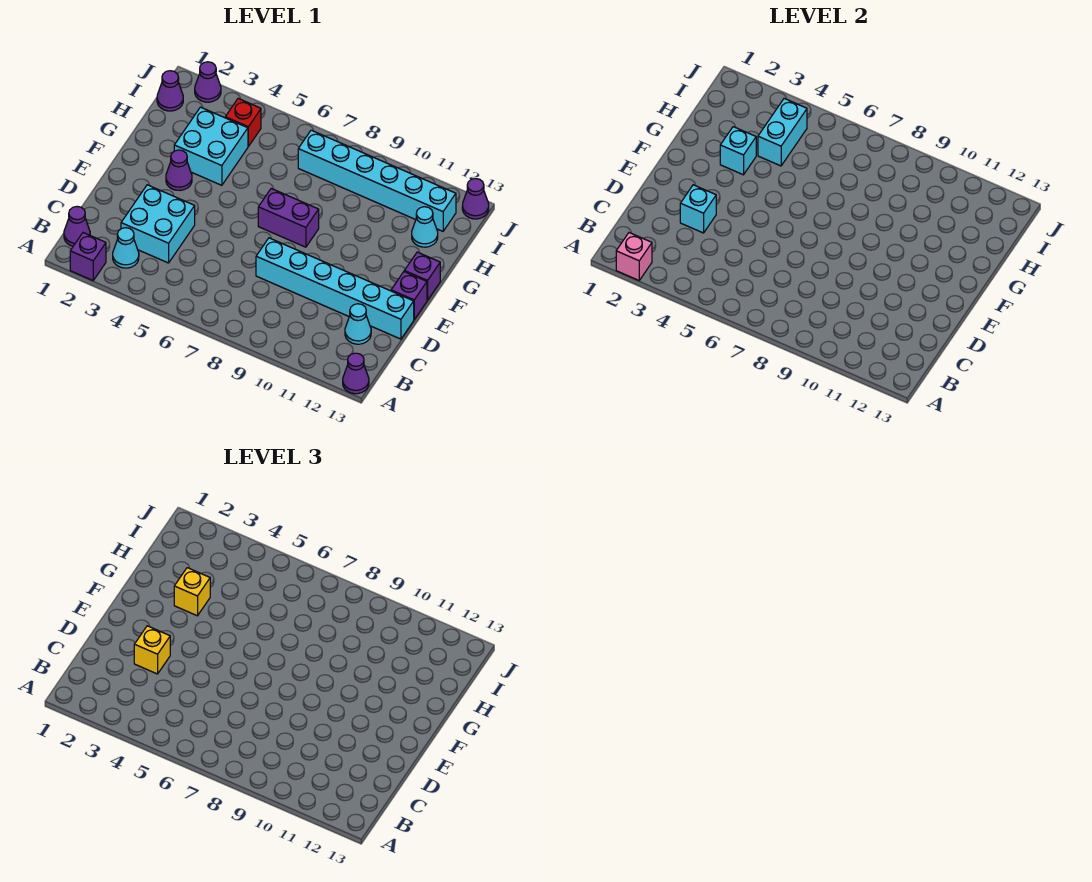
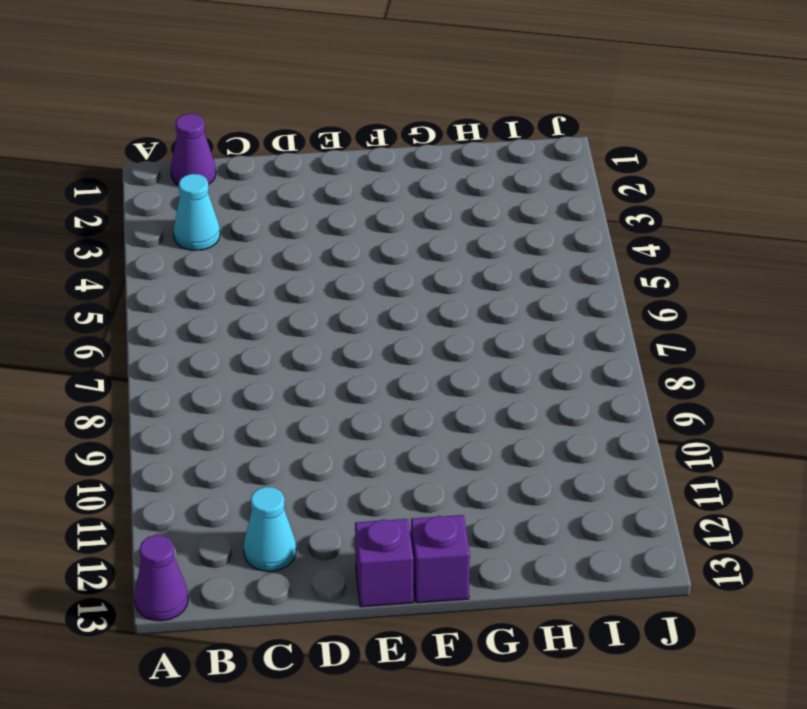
none -> purple 1x1 brick [70,233,106,280]
none -> cyan 2x2 brick [121,185,195,263]
none -> cyan 1x6 brick [256,238,414,339]

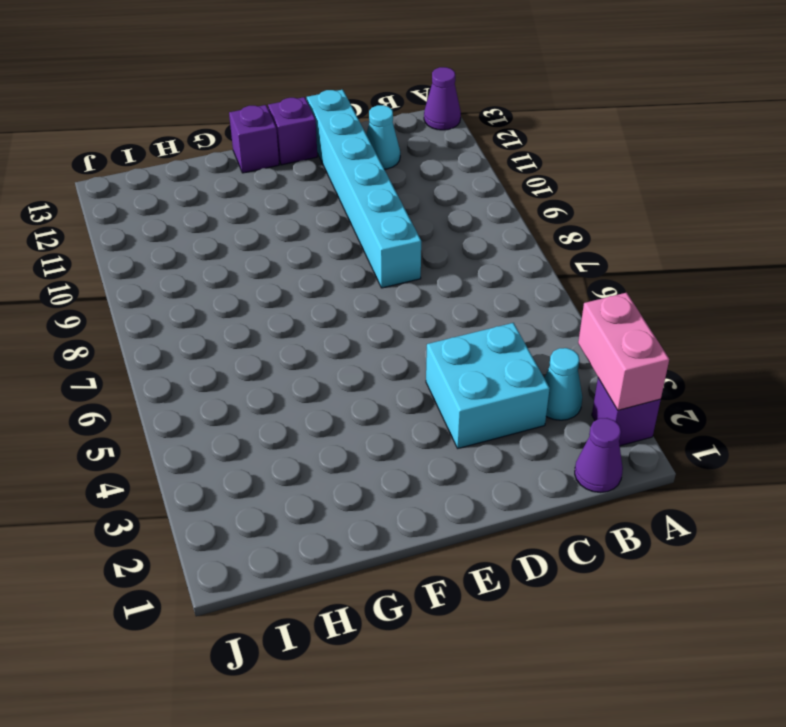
pink 1x2 brick [578,293,669,410] -> pink 1x1 brick [616,233,652,280]
none -> purple 1x1 cone [166,150,192,191]
none -> purple 1x2 brick [258,189,319,247]
none -> cyan 2x2 brick [174,107,248,185]

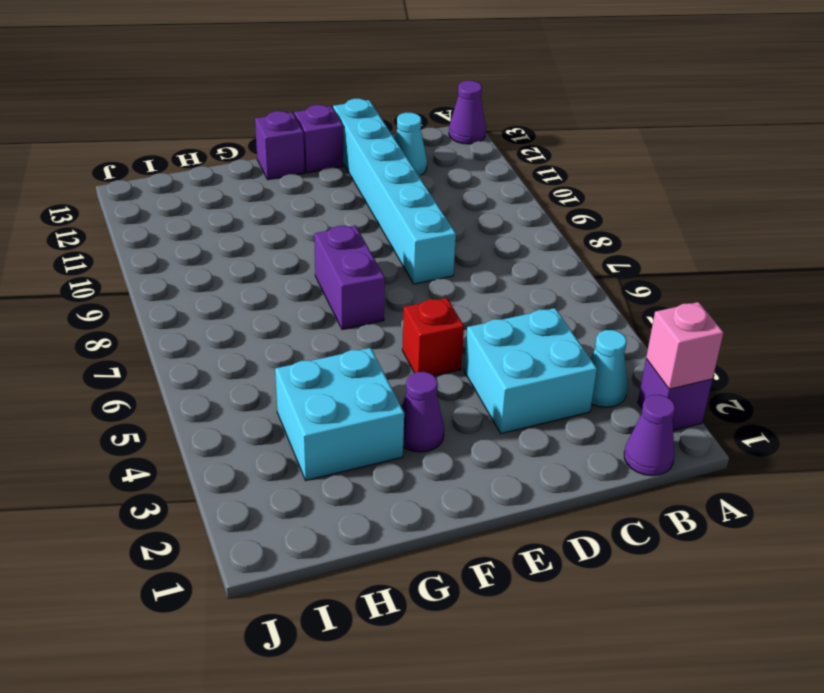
red 1x1 brick [402,298,464,376] -> red 1x1 brick moved to [225,99,261,146]
none -> cyan 1x1 cone [412,207,438,247]
none -> purple 1x1 cone [157,71,183,111]
none -> cyan 1x6 brick [298,130,456,231]

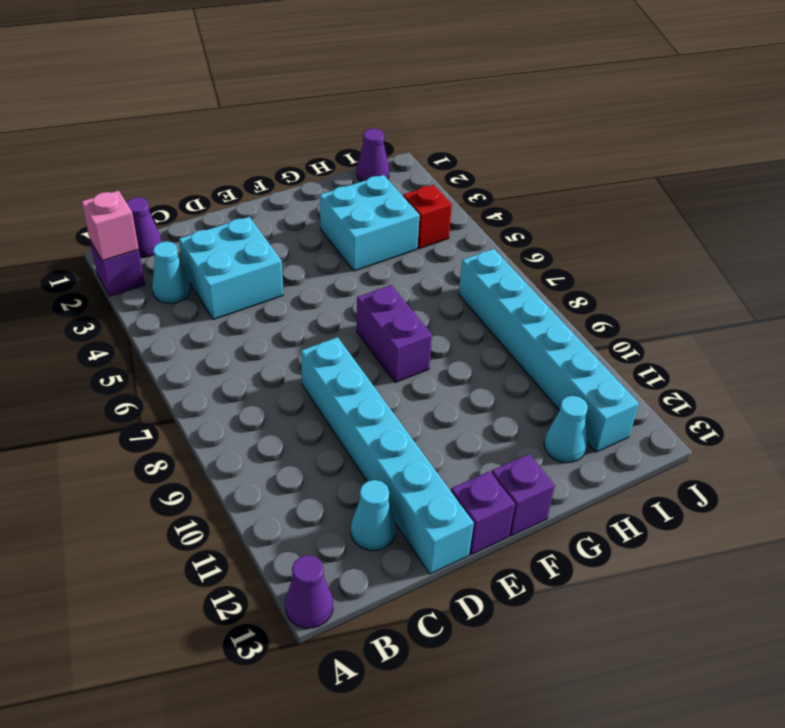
none -> purple 1x1 cone [166,150,192,191]
none -> purple 1x1 cone [195,62,221,102]
none -> purple 1x1 cone [462,179,489,219]

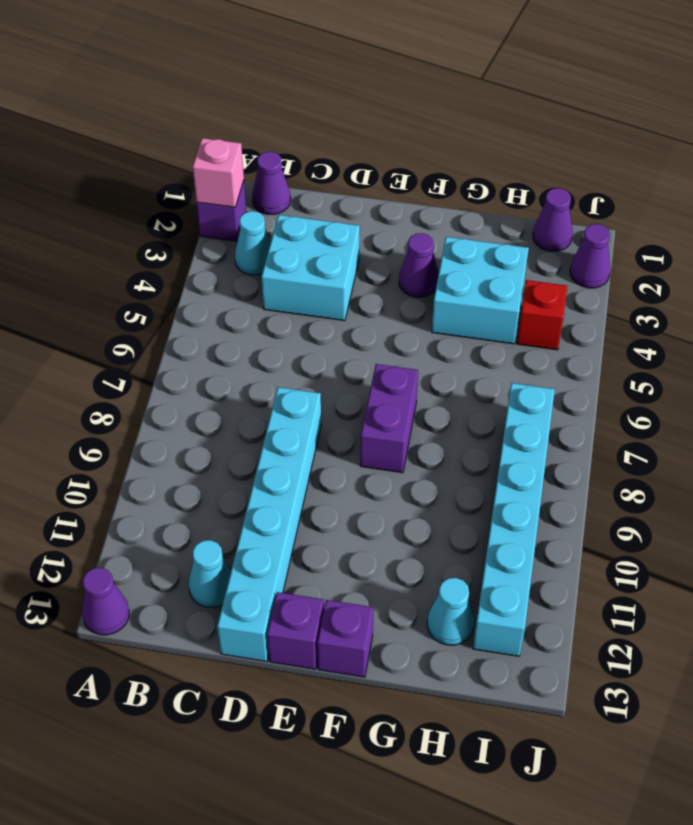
none -> purple 1x1 cone [462,179,489,219]
none -> cyan 1x1 brick [680,185,716,233]
none -> cyan 1x1 brick [720,127,756,175]

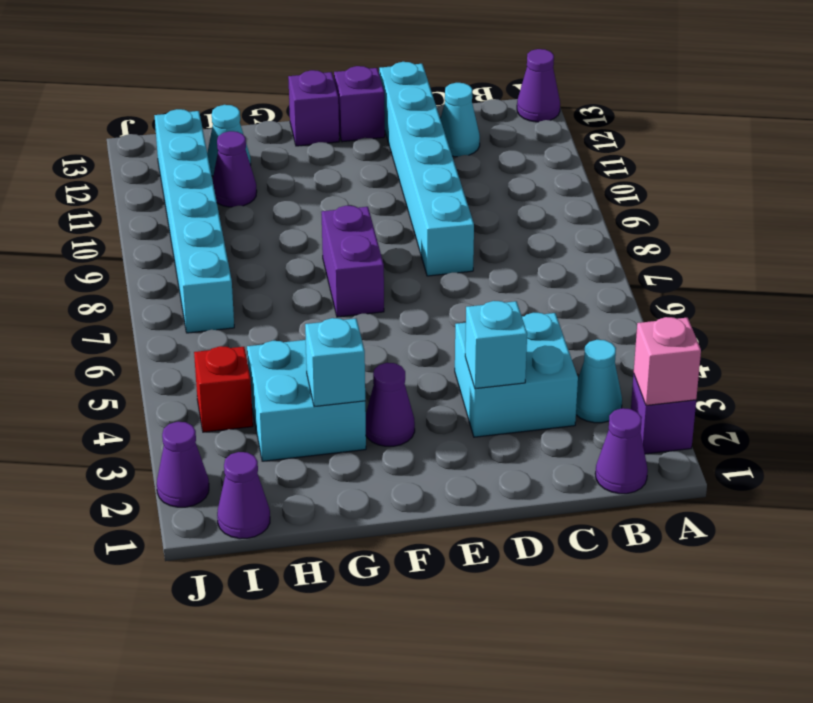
purple 1x1 cone [213,131,257,207] -> purple 1x1 cone moved to [462,179,489,219]
none -> cyan 1x2 brick [758,99,807,166]
none -> yellow 1x1 brick [134,626,170,674]
none -> yellow 1x1 brick [174,568,210,616]

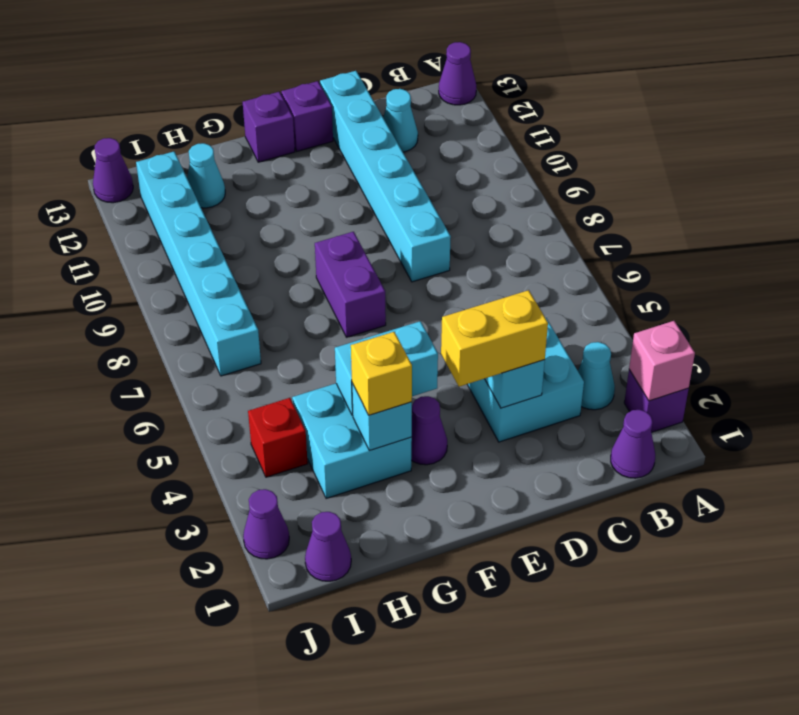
yellow 1x2 brick [441,290,548,387] -> yellow 1x1 brick [134,626,170,674]
cyan 1x2 brick [335,321,438,415] -> cyan 1x2 brick moved to [758,99,807,166]

